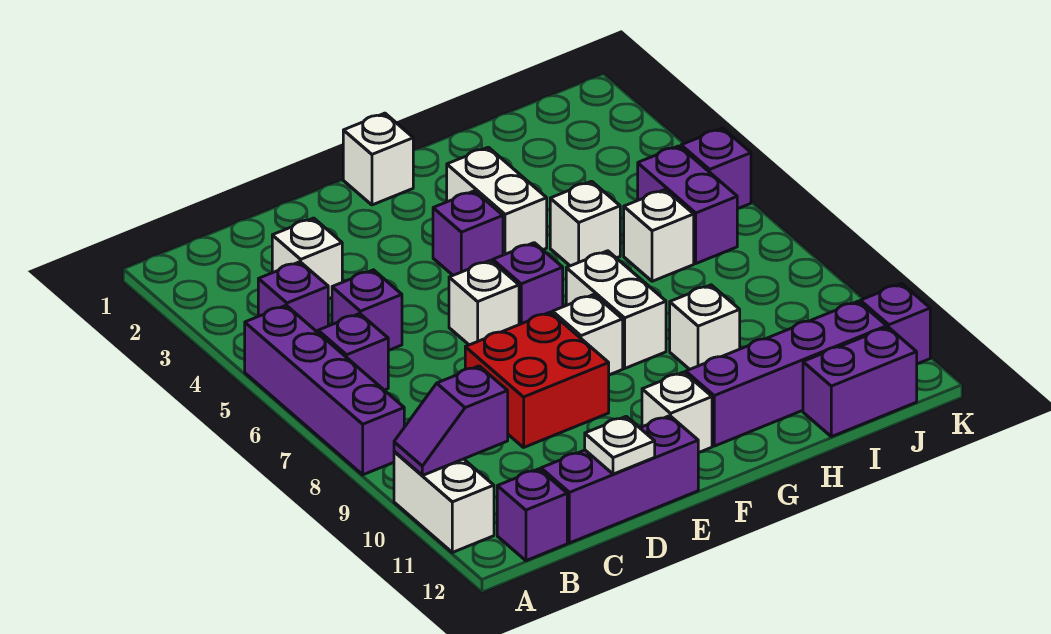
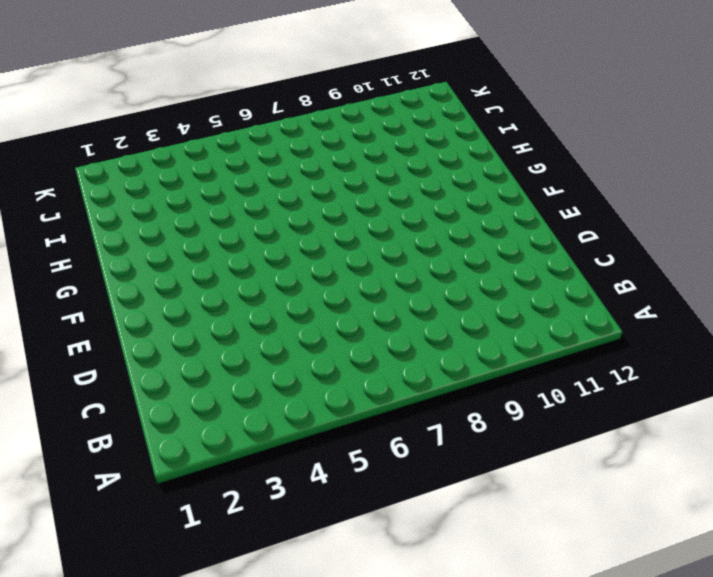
none -> purple 1x4 brick [245,305,404,475]
none -> white 1x2 brick [394,451,494,552]
none -> purple 1x1 brick [258,262,328,332]

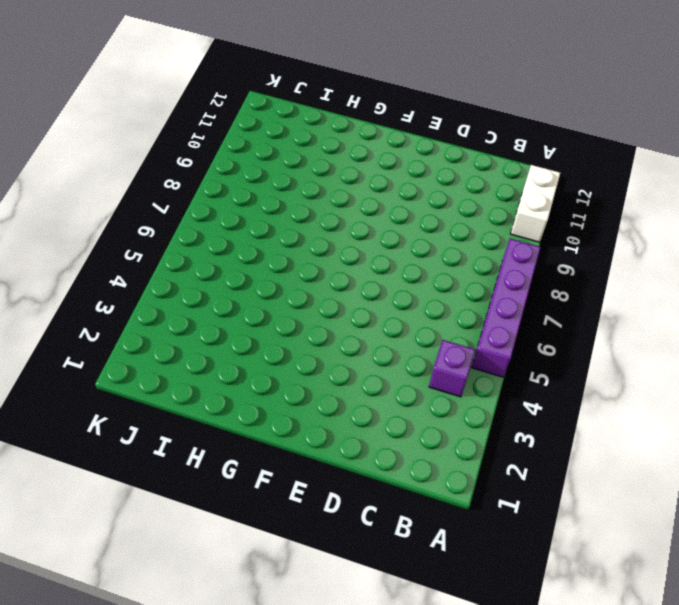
none -> purple 1x1 brick [318,313,389,390]
none -> purple 1x1 brick [497,469,567,561]
none -> white 1x1 brick [272,218,342,299]

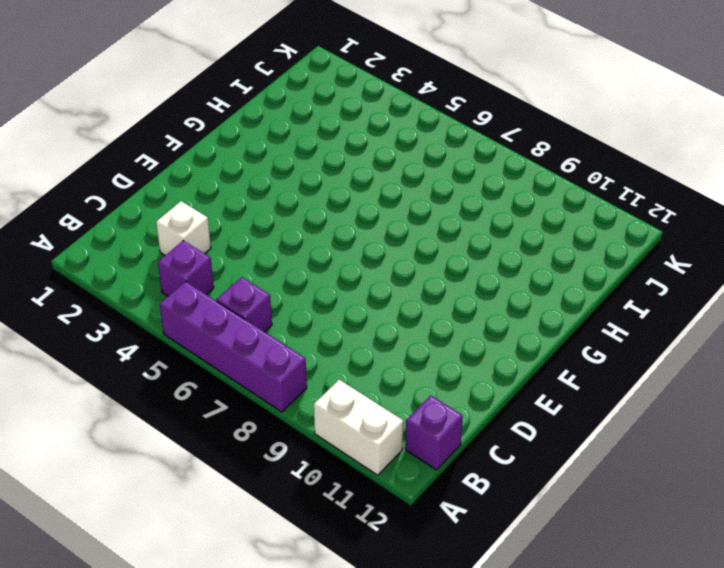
none -> purple 1x1 brick [332,270,402,350]
none -> purple 1x3 brick [541,416,698,543]
none -> red 2x2 brick [465,312,609,447]

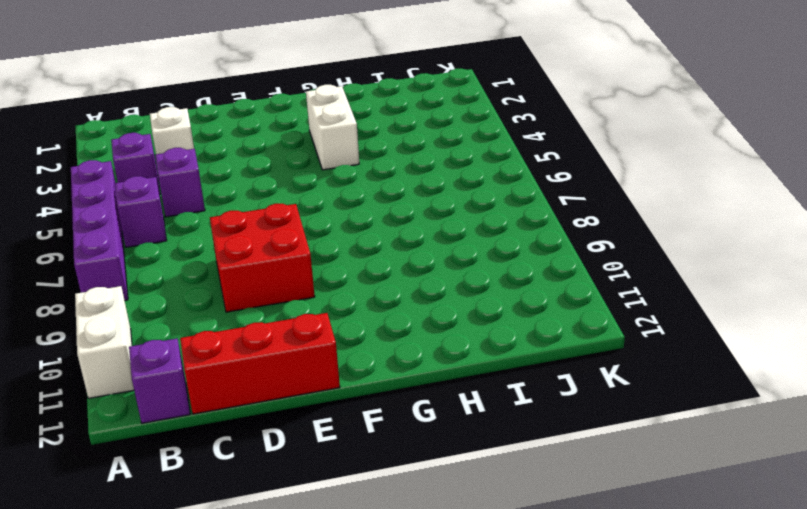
red 1x3 brick [180,313,340,414] -> purple 1x3 brick [541,416,698,543]
none -> white 1x1 brick [449,260,519,345]
none -> white 1x1 brick [343,113,413,205]
none -> purple 1x1 brick [433,191,503,275]

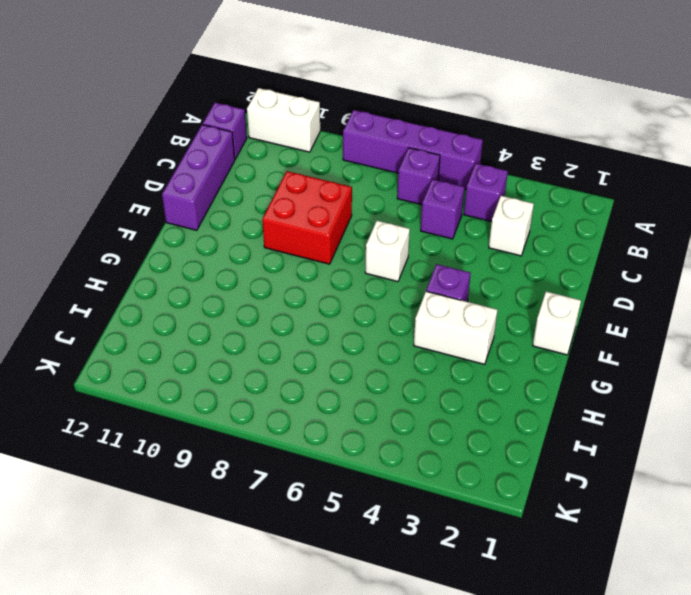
none -> purple 1x1 brick [493,243,563,325]
none -> white 1x1 brick [553,295,623,375]
none -> white 1x1 brick [642,372,712,453]

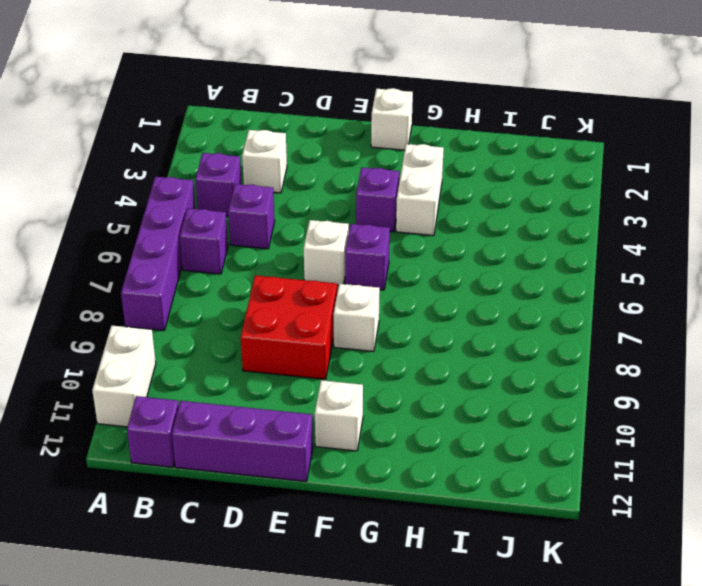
none -> white 1x2 brick [566,251,666,368]
none -> purple 1x4 brick [686,301,887,446]
none -> white 1x1 brick [550,181,620,266]

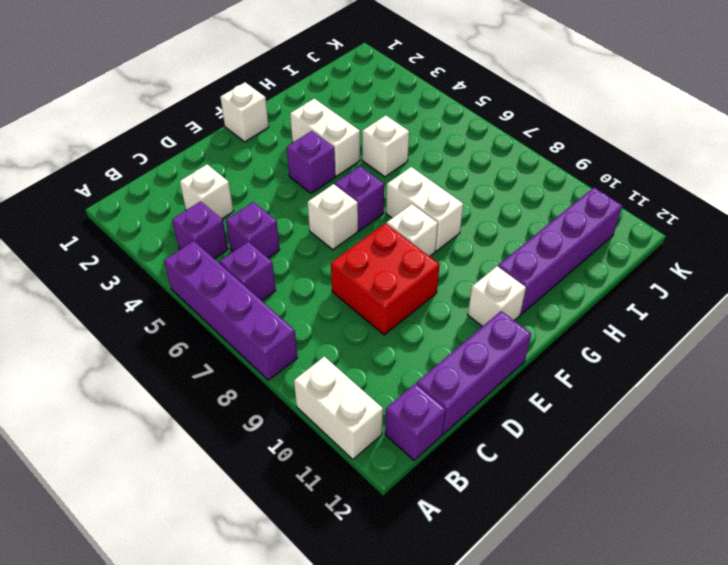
none -> white 1x1 brick [670,285,740,369]
none -> white 1x1 brick [624,190,694,281]
none -> purple 1x2 brick [803,327,917,437]

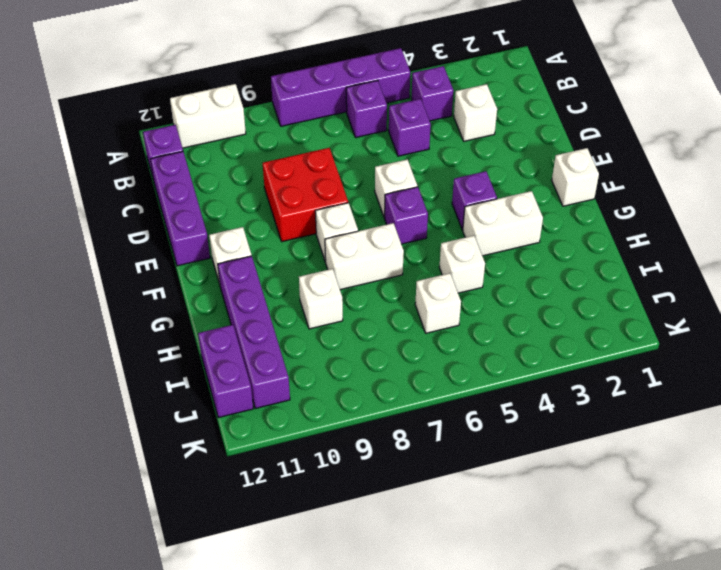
none -> purple 1x2 brick [638,146,737,263]
none -> purple 1x1 brick [681,128,751,209]
none -> purple 1x1 brick [860,284,930,364]

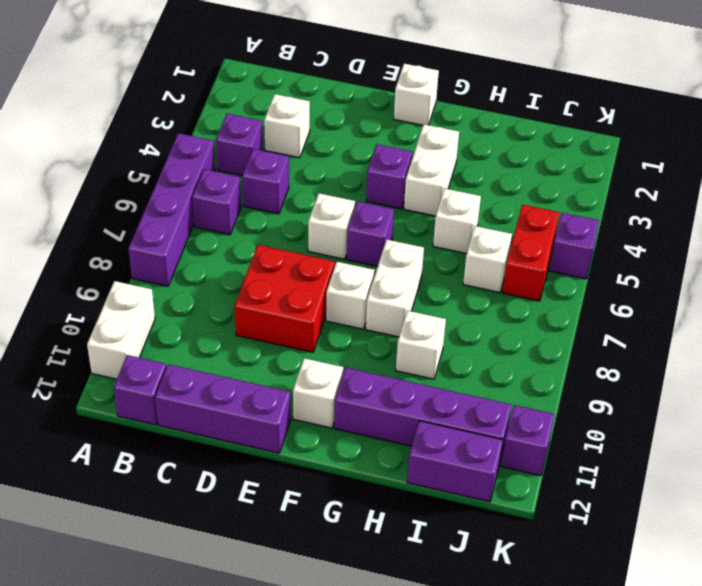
red 1x2 brick [502,205,560,301] -> purple 1x2 brick [638,146,737,263]
none -> purple 1x2 slope [394,366,508,476]
none -> white 1x1 plate [585,416,655,474]

